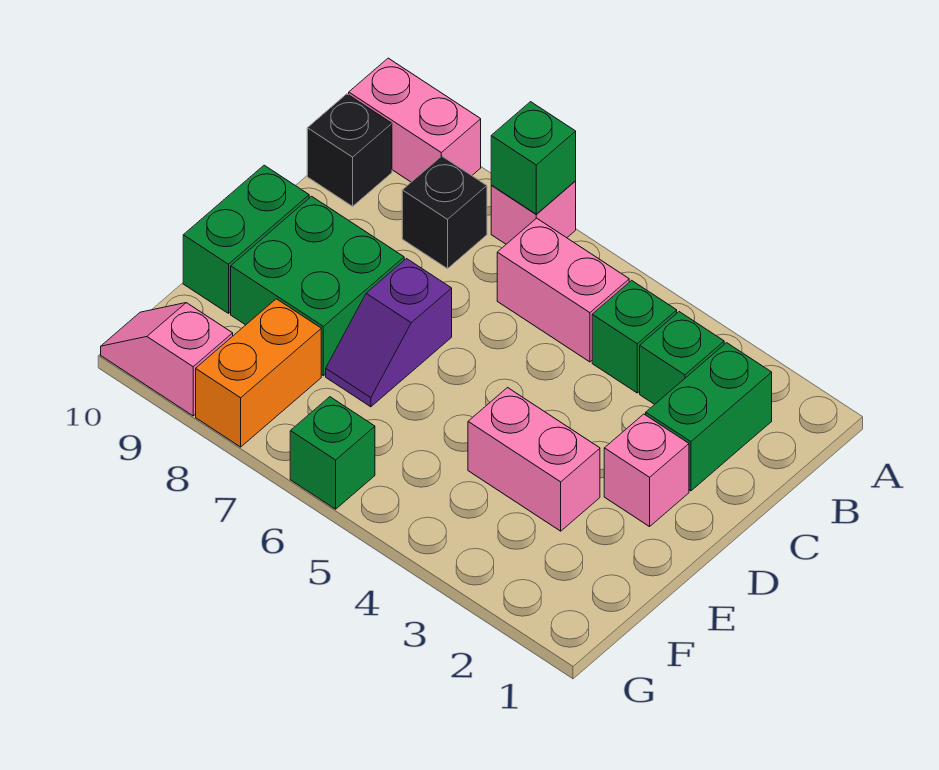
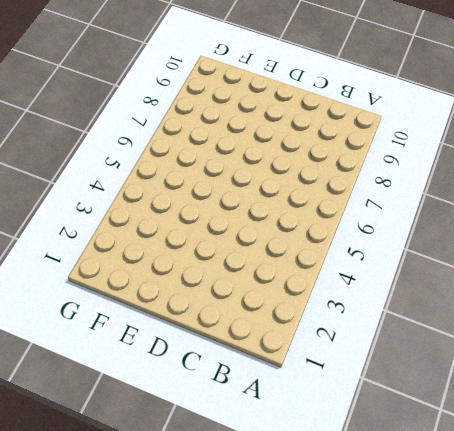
none -> pink 1x1 brick [491,181,576,244]
none -> pink 1x2 brick [349,58,481,182]
none -> green 1x2 brick [646,343,772,491]

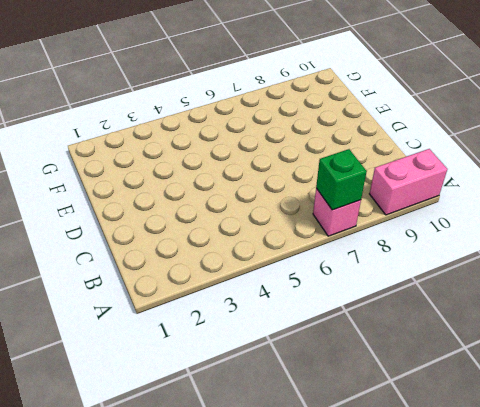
none -> green 1x2 brick [646,343,772,491]
none -> green 1x1 brick [640,312,724,404]
none -> green 1x1 brick [592,280,677,393]

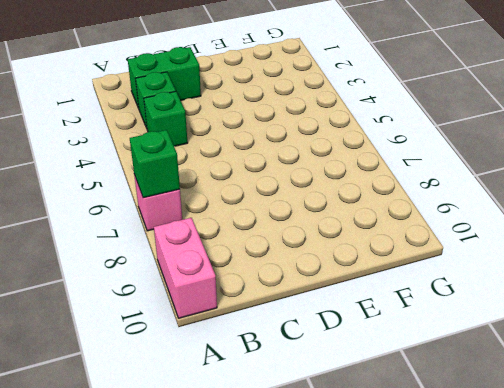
none -> pink 1x2 brick [497,218,629,362]
none -> black 1x1 brick [402,156,487,269]
none -> black 1x1 brick [307,94,392,206]

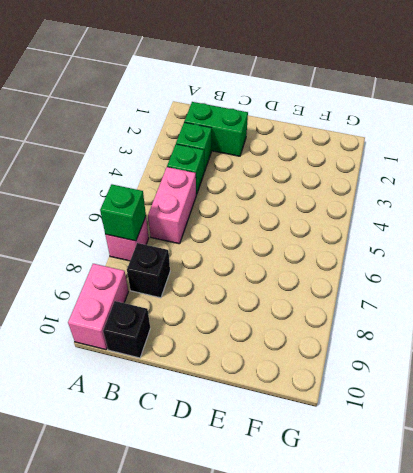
none -> pink 1x1 brick [604,414,689,527]
none -> purple 1x2 slope [326,259,452,407]
none -> green 2x2 brick [231,196,404,376]

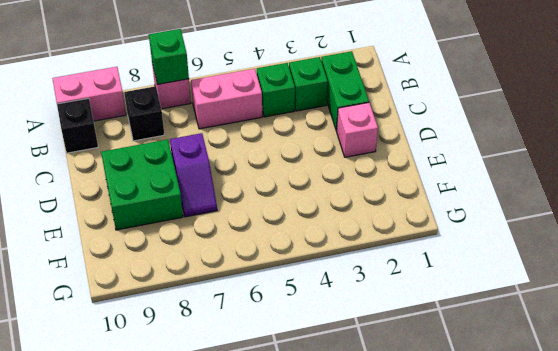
none -> green 1x2 brick [183,165,309,313]
none -> pink 1x2 brick [468,388,600,531]
none -> orange 1x2 brick [196,299,321,447]

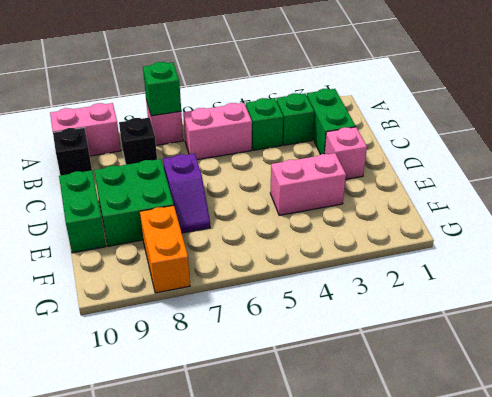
none -> green 1x1 brick [290,397,375,509]
none -> pink 1x2 slope [101,303,233,416]

